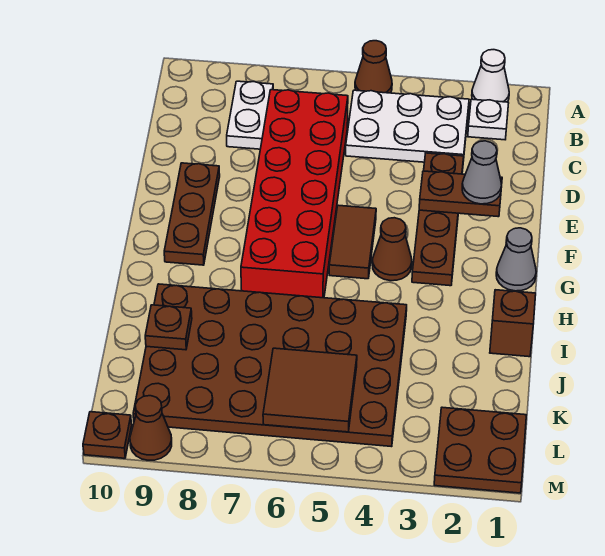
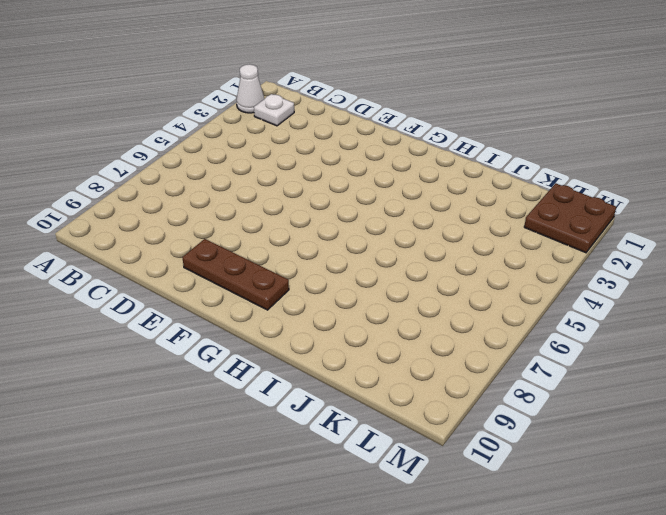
none -> brown 1x1 cone [355,41,392,93]
none -> white 2x3 plate [346,90,469,162]
none -> white 1x2 plate [227,81,273,149]

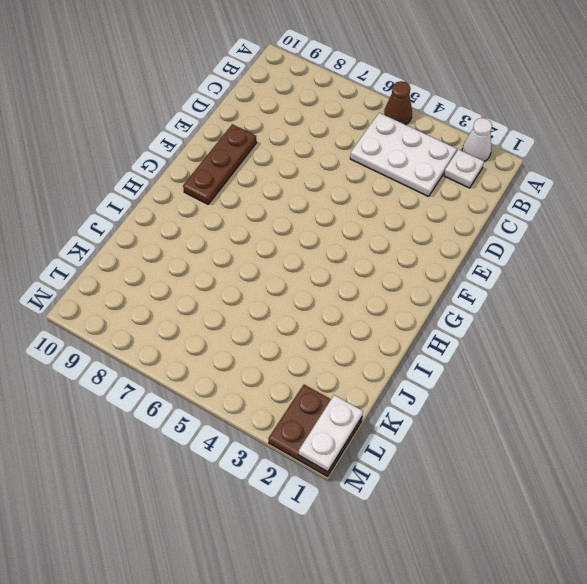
white 1x2 plate [299,395,363,472] -> white 1x2 plate moved to [227,81,273,149]
none -> red 2x6 brick [241,90,348,298]
none -> brown 1x4 plate [412,153,464,286]
none -> brown 1x2 tile [329,205,376,279]

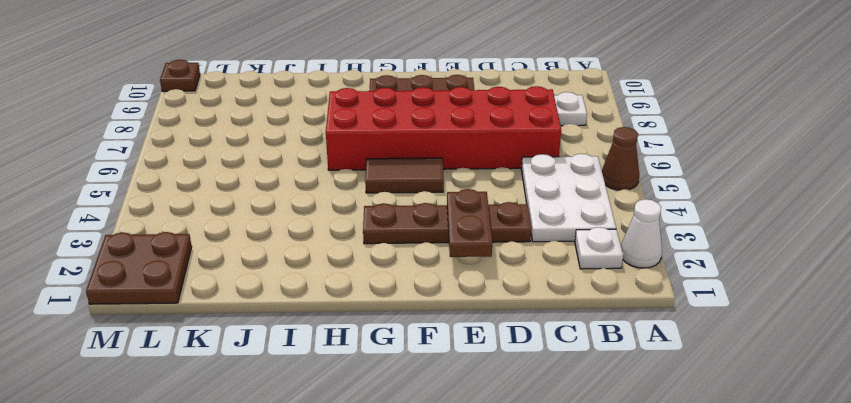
none -> grey 1x1 cone [496,228,536,291]
none -> brown 1x1 cone [372,218,412,281]
none -> brown 1x1 brick [490,290,536,357]

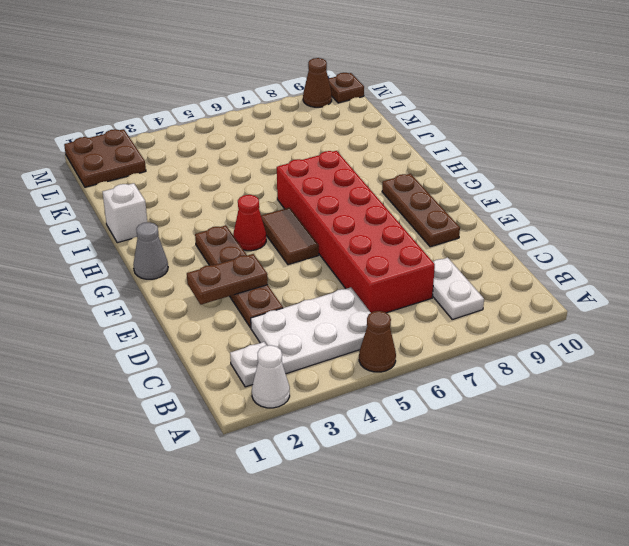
red 1x1 cone [233,195,266,251] -> brown 1x1 cone [372,218,412,281]
white 1x1 brick [103,183,147,243] -> brown 1x1 brick [490,290,536,357]
none -> brown 4x6 plate [133,284,407,447]
none -> brown 1x1 plate [145,305,192,350]
none -> brown 2x2 tile [263,348,357,432]

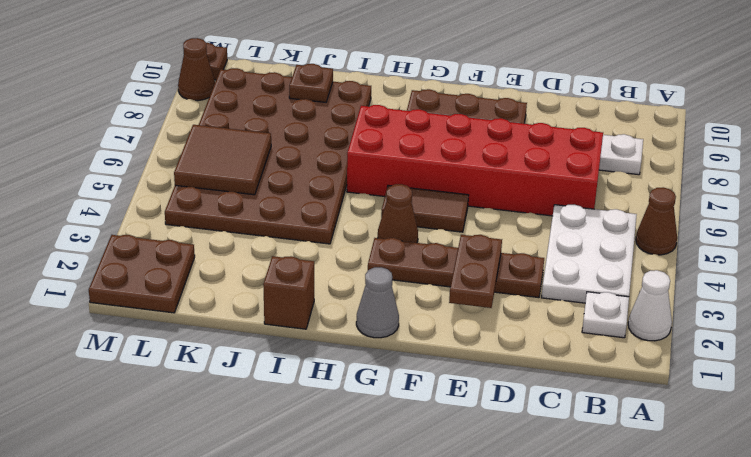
none -> grey 1x1 cone [462,141,502,204]

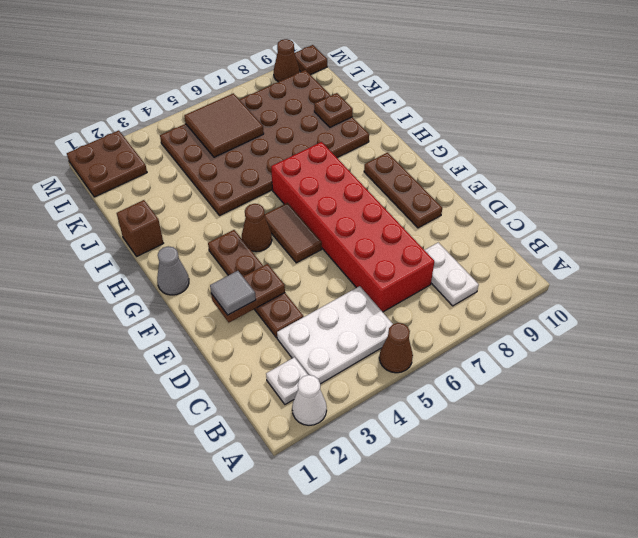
grey 1x1 tile [210,271,256,315] -> grey 1x1 cone [462,141,502,204]

